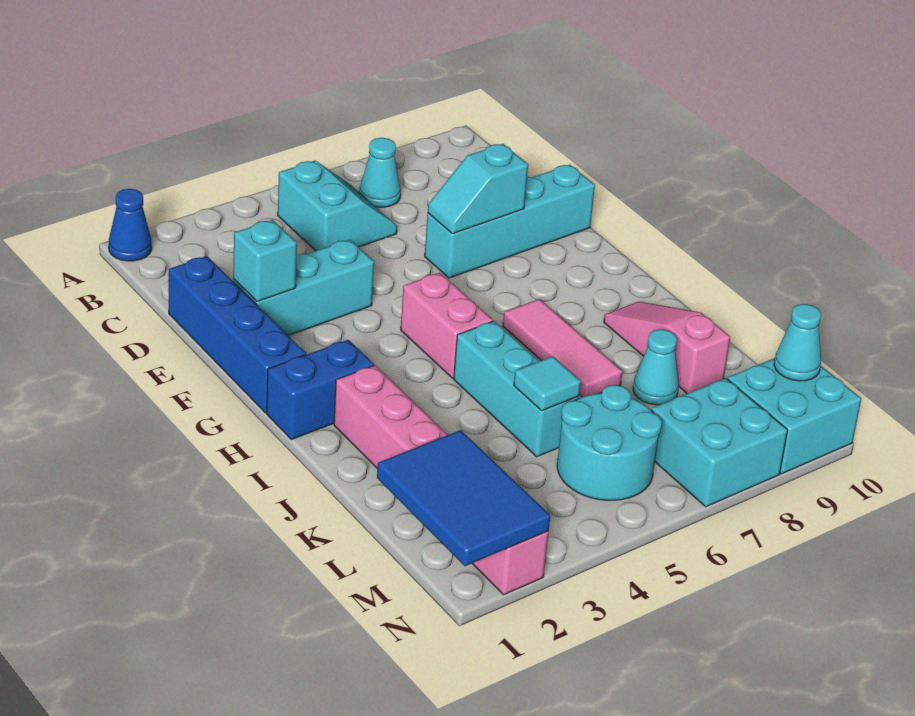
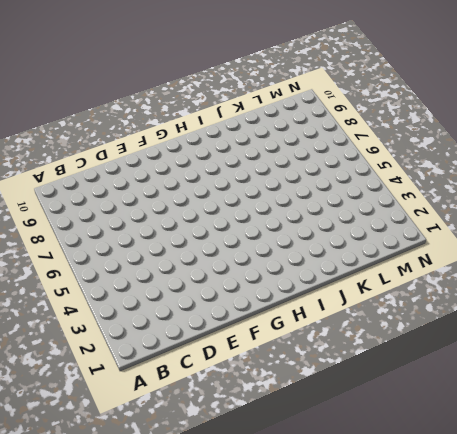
none -> blue 1x1 cone [109,189,152,261]
none -> cyan 2x2 slope [278,160,397,251]
none -> cyan 1x1 cone [359,138,401,207]

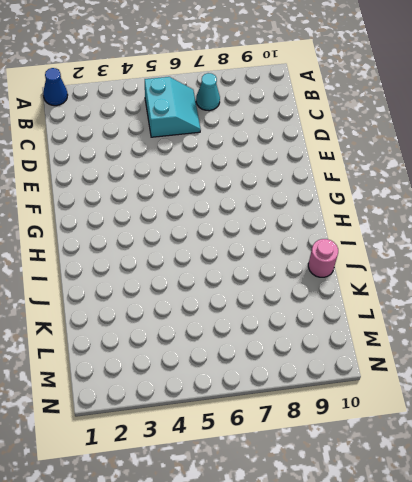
pink 1x1 round brick [308,239,338,277] -> none
none -> blue 1x4 brick [169,256,306,413]
none -> cyan 1x3 brick [233,240,374,336]
none -> cyan 1x4 brick [425,165,595,278]

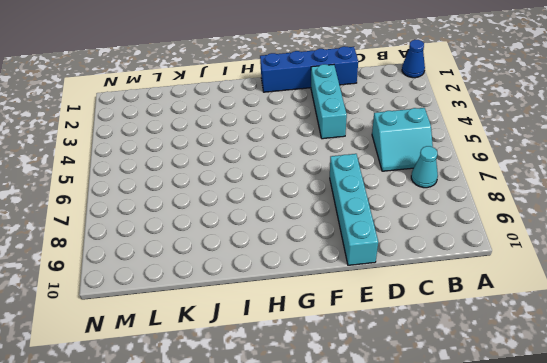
none -> pink 1x2 brick [401,273,493,378]
none -> blue 1x2 brick [267,340,374,440]
none -> pink 1x3 tile [503,299,622,397]

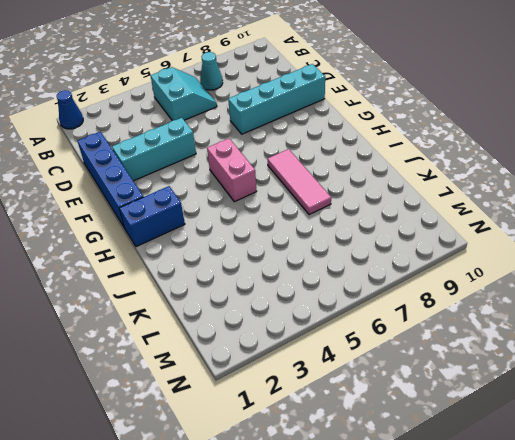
none -> pink 1x6 brick [334,365,549,595]
none -> cyan 1x3 brick [454,321,579,457]
none -> pink 1x3 slope [604,302,730,393]

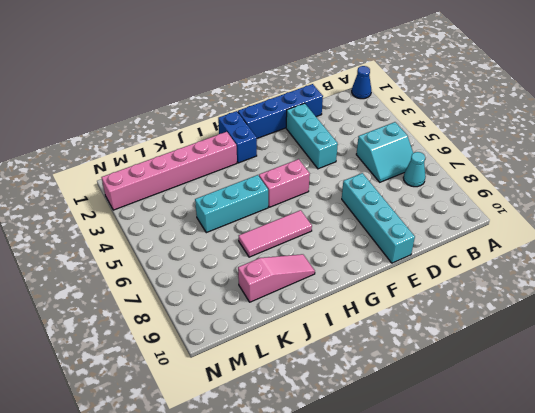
none -> cyan 1x1 cone [633,329,679,405]
none -> cyan 2x2 round brick [557,385,662,500]
none -> cyan 2x2 brick [651,378,788,507]

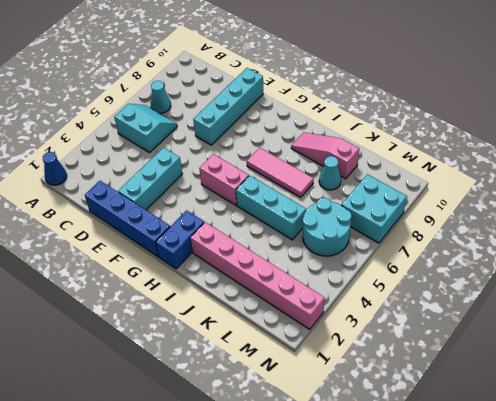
none -> cyan 2x2 brick [727,358,861,474]
none -> cyan 1x1 brick [233,220,297,302]
none -> cyan 1x2 slope [428,144,528,234]

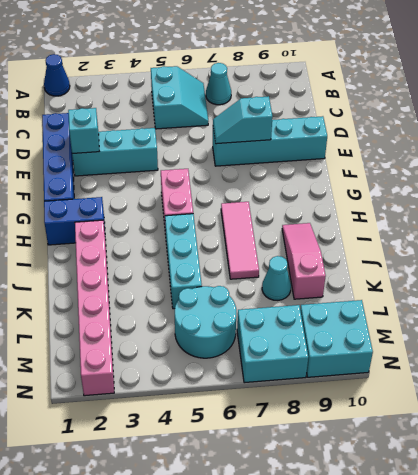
none -> cyan 1x1 tile [514,356,581,411]
none -> blue 2x3 tile [377,430,550,566]
none -> cyan 1x1 cone [774,304,821,381]

